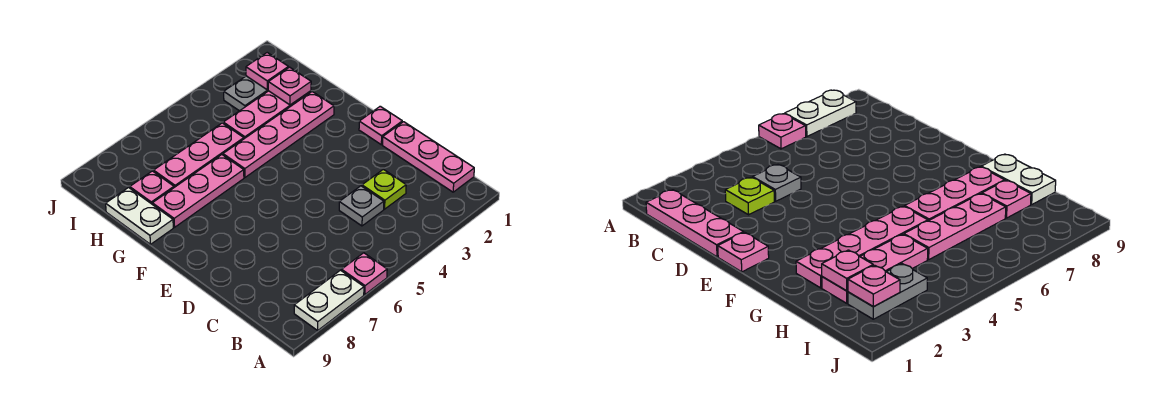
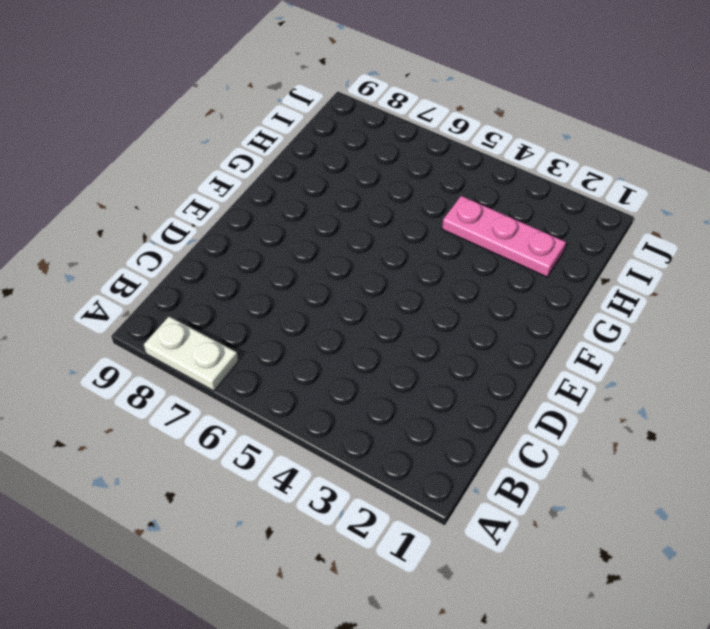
none -> pink 1x1 plate [342,253,387,295]
none -> pink 1x3 plate [383,122,474,192]
none -> lime 1x1 plate [362,169,406,209]

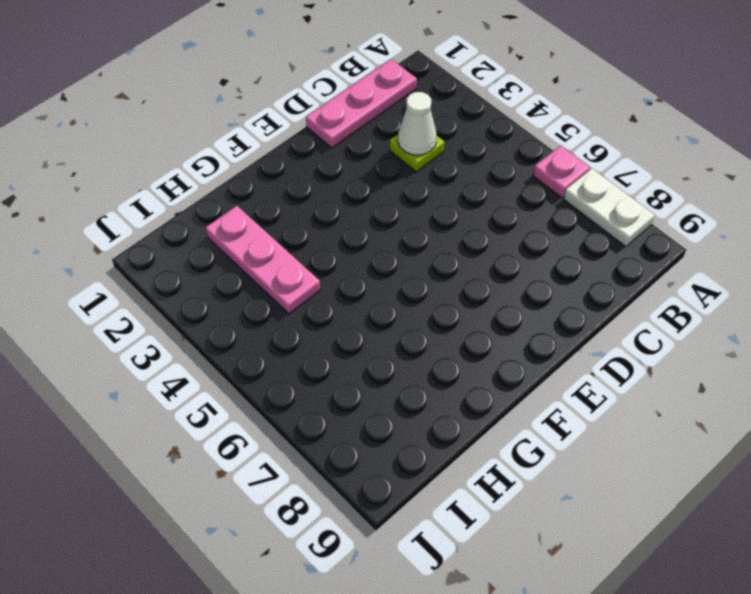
white 1x1 cone [398,92,437,155] -> none
none -> grey 1x1 plate [339,186,384,226]
none -> pink 1x1 plate [359,106,402,145]
none -> pink 1x4 plate [223,92,334,177]

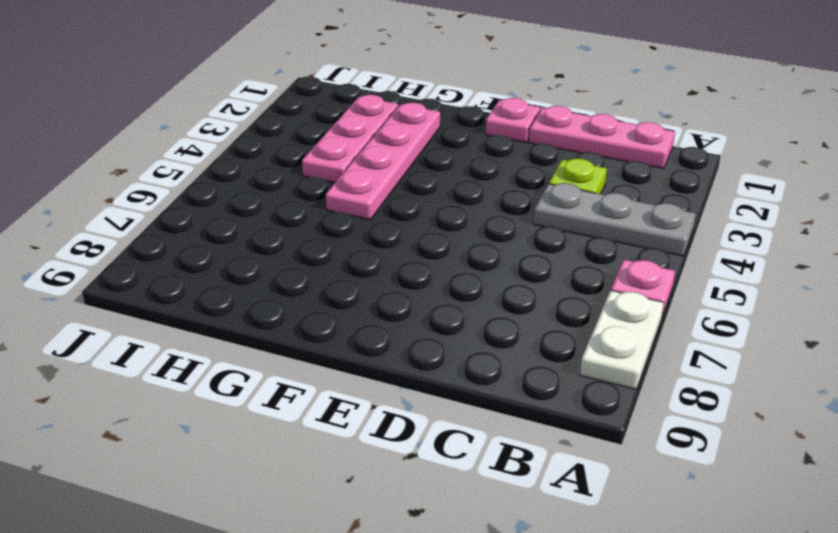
grey 1x3 plate [534,183,696,256] -> grey 1x1 plate [339,186,384,226]
none -> pink 1x3 plate [152,155,244,227]
none -> white 1x2 plate [106,188,173,244]
none -> pink 1x3 plate [154,123,244,187]

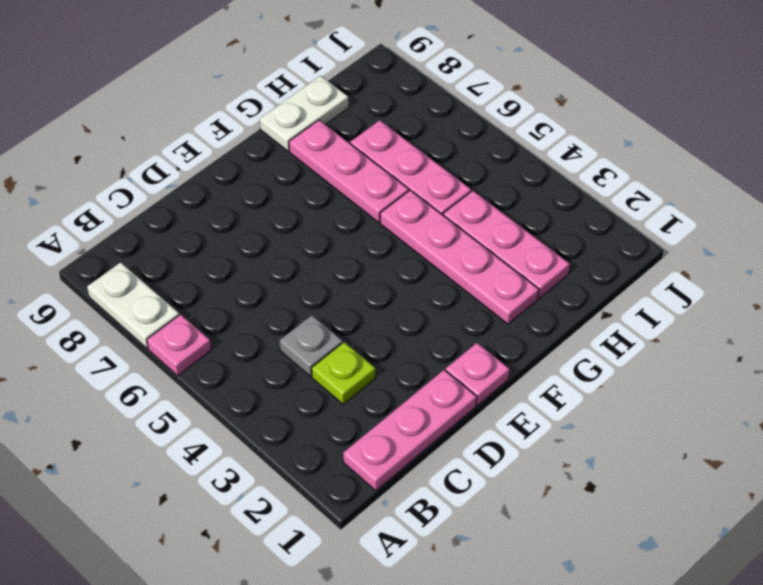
none -> pink 1x1 plate [130,171,174,204]
none -> grey 1x2 plate [224,76,268,111]
none -> pink 1x1 plate [268,67,311,105]

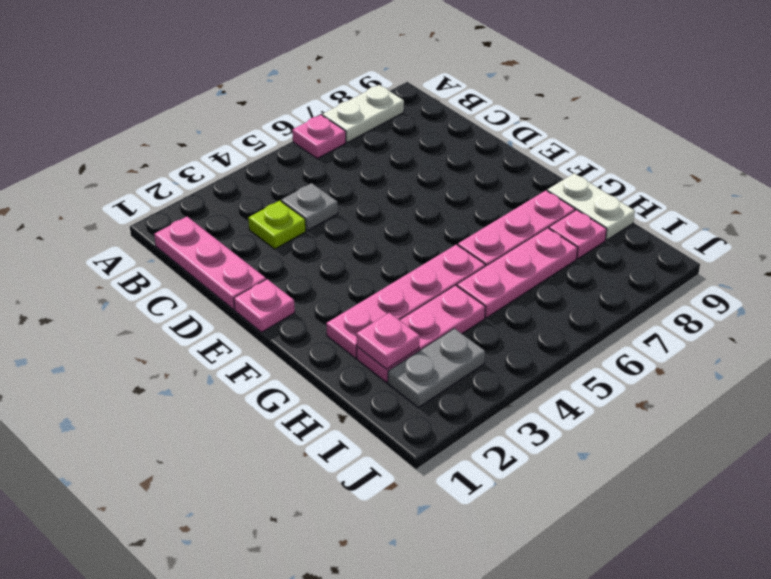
none -> pink 1x1 plate [246,53,288,90]

